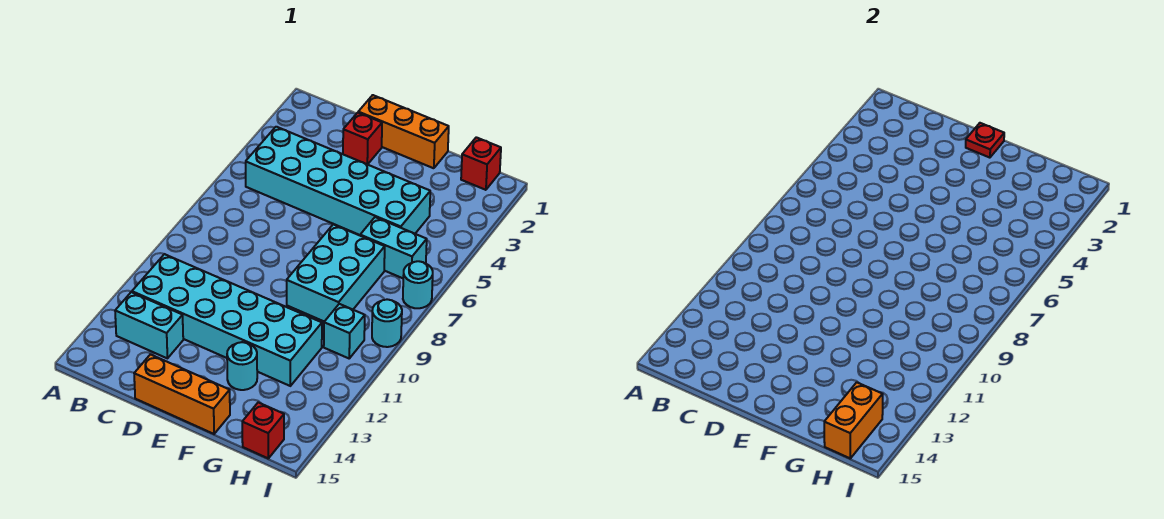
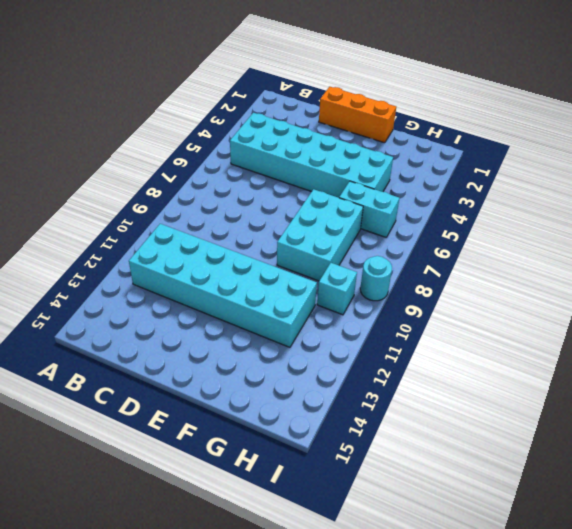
none -> cyan 1x2 brick [115,292,183,358]
none -> red 1x1 brick [343,113,382,164]
none -> orange 1x3 brick [134,354,230,434]

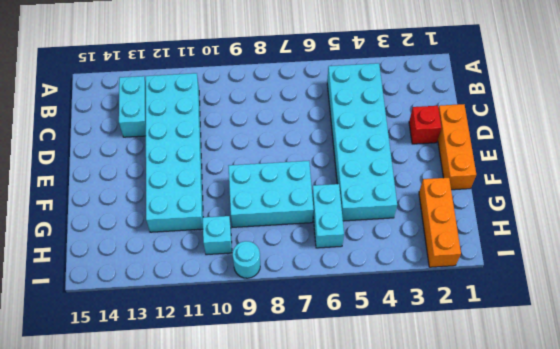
orange 1x3 brick [419,178,461,267] -> orange 1x3 brick moved to [134,354,230,434]
none -> cyan 1x1 round brick [227,342,257,390]
none -> red 1x1 brick [461,137,501,190]
none -> red 1x1 brick [242,402,284,458]

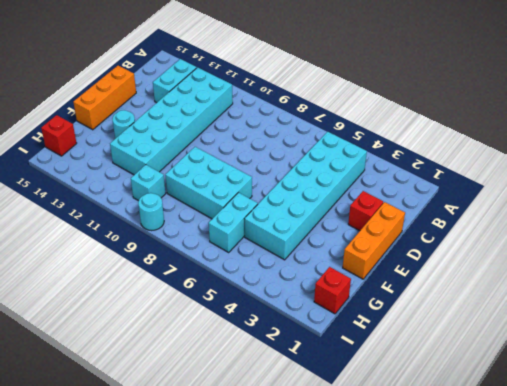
none -> cyan 1x1 round brick [403,261,433,308]
none -> red 1x1 plate [966,123,1004,158]
none -> orange 1x2 brick [824,382,883,458]

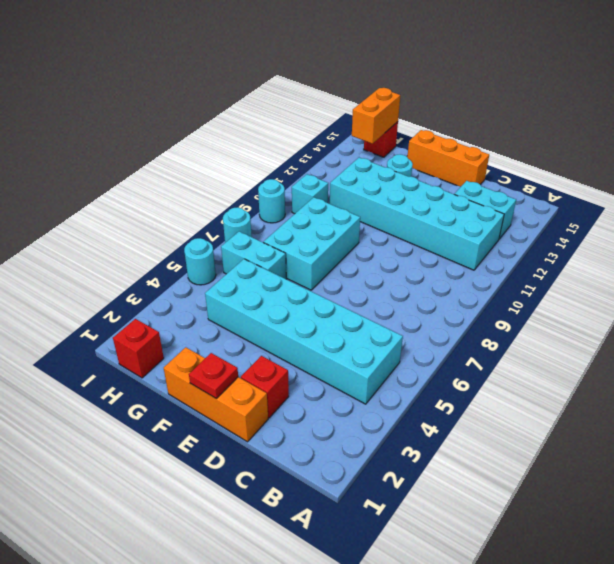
cyan 1x1 round brick [184,238,216,285] -> none

